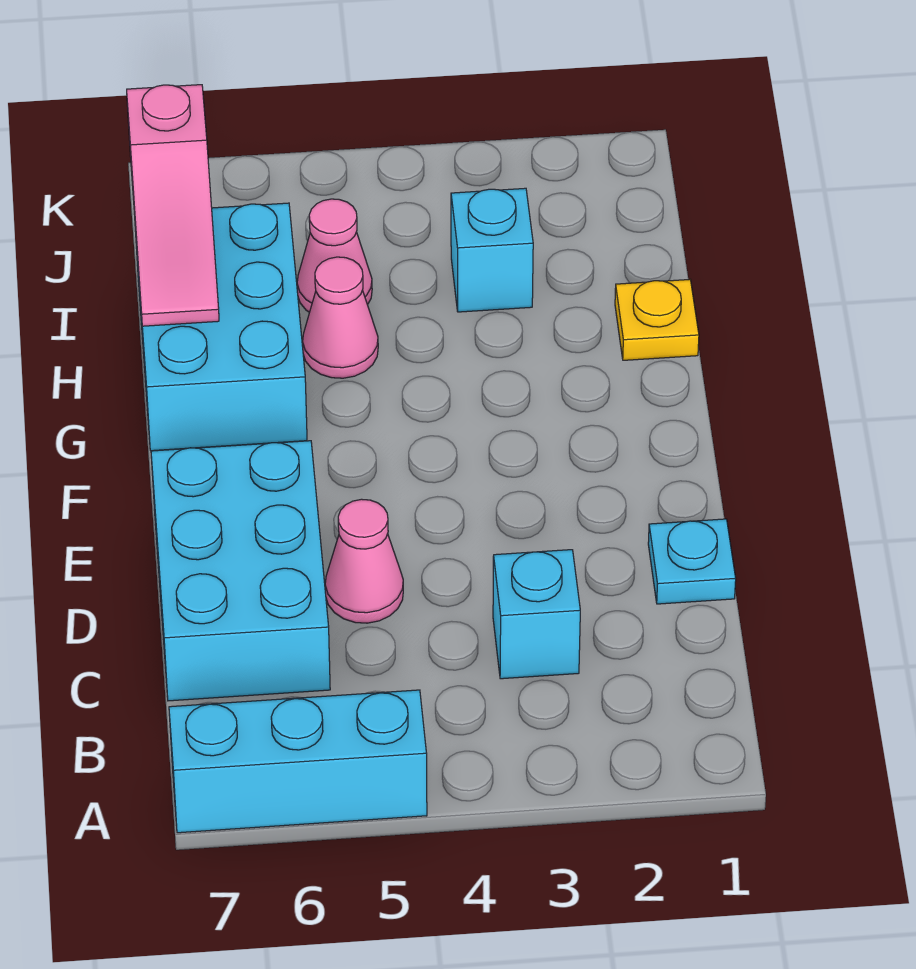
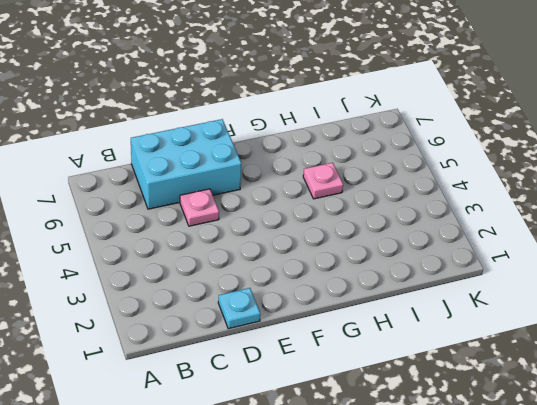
pink 1x1 plate [180,189,219,226] -> pink 1x1 cone [325,499,403,623]
pink 1x1 plate [303,163,343,199] -> pink 1x1 cone [303,257,378,378]
none -> cyan 1x3 brick [169,690,427,833]
none -> cyan 1x1 brick [493,550,580,679]

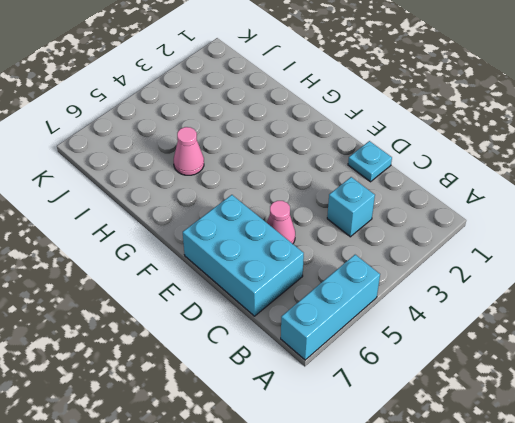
none -> cyan 2x3 brick [135,203,307,451]
none -> yellow 1x1 plate [615,280,699,360]

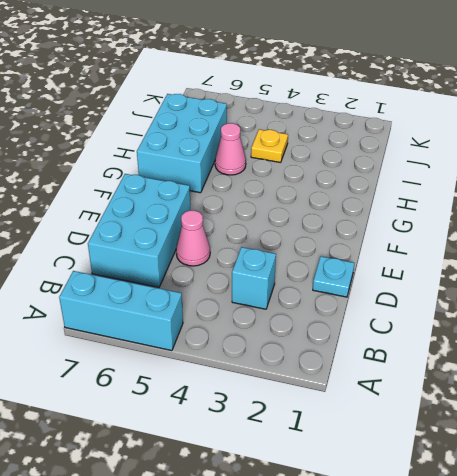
yellow 1x1 plate [251,129,288,163] -> yellow 1x1 plate moved to [615,280,699,360]
none -> cyan 1x1 brick [451,188,533,312]
none -> pink 1x1 cone [297,199,372,312]

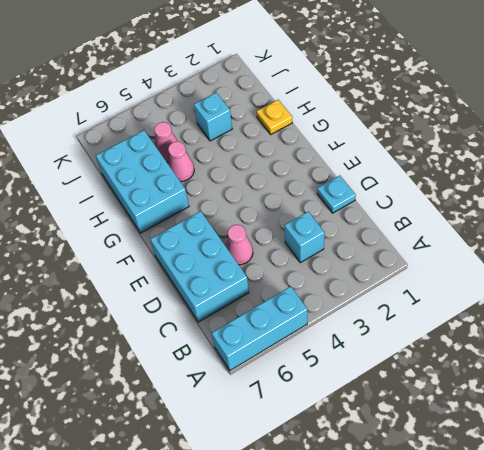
none -> pink 1x3 slope [127,85,219,326]

